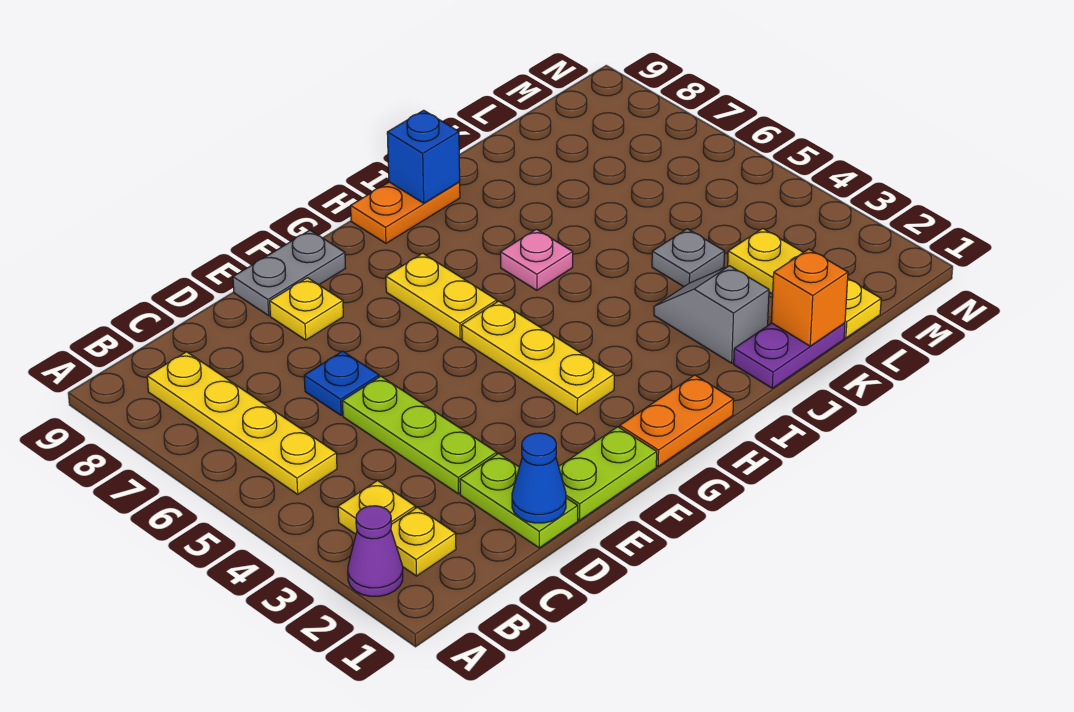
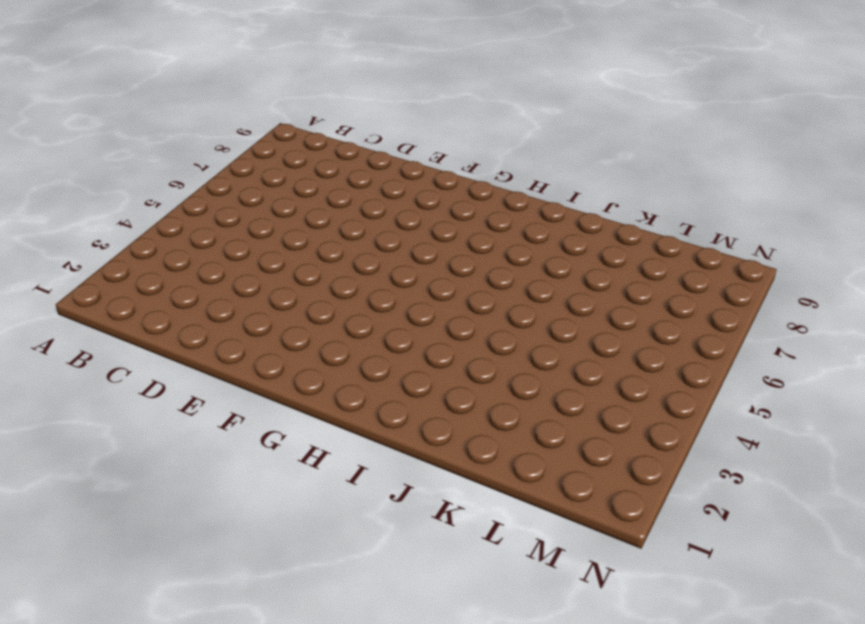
none -> purple 1x1 cone [348,506,403,596]
none -> yellow 1x1 plate [391,507,456,576]
none -> yellow 1x1 plate [338,480,415,534]

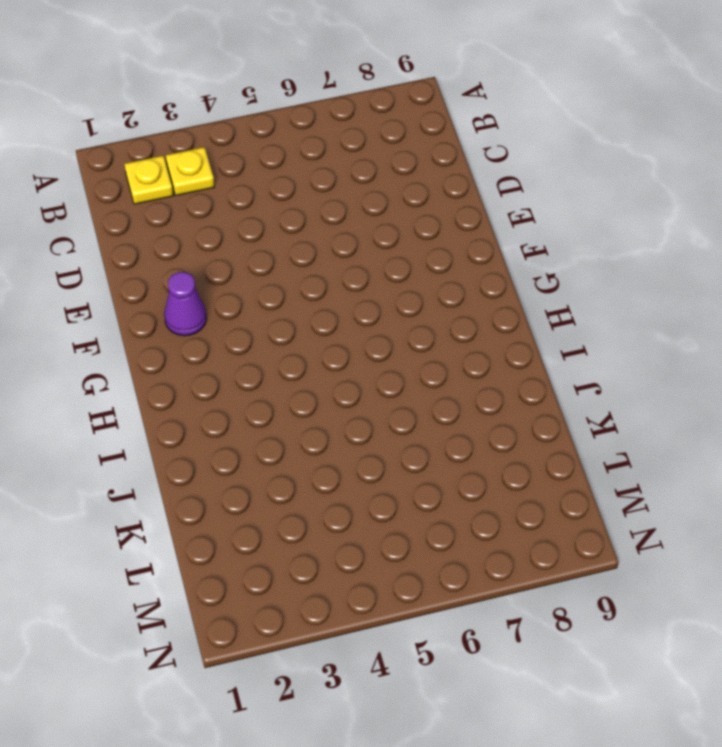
purple 1x1 cone [164,272,207,336] -> purple 1x1 cone moved to [348,506,403,596]
none -> yellow 1x4 plate [147,352,337,494]
none -> lime 1x2 plate [460,453,578,548]
none -> lime 1x3 plate [342,376,497,494]

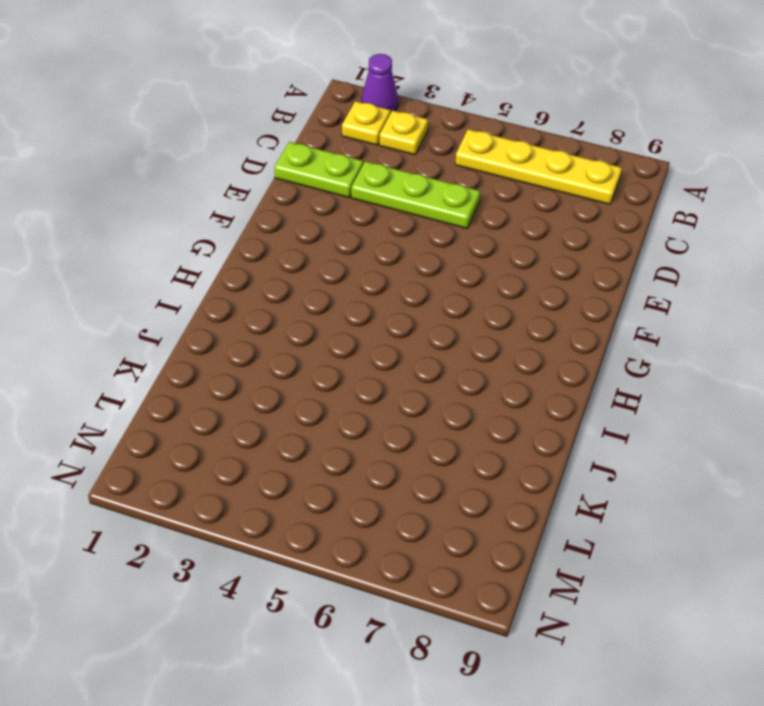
none -> blue 1x1 plate [304,351,379,415]
none -> lime 1x2 plate [559,427,657,520]
none -> yellow 1x1 plate [270,278,343,340]

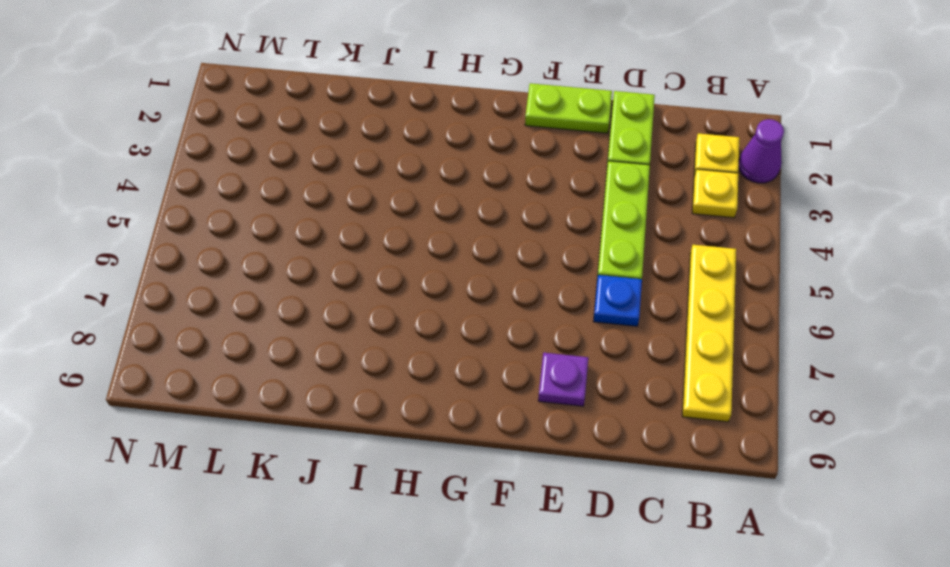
purple 1x1 plate [538,353,588,406] -> yellow 1x1 plate [270,278,343,340]
none -> grey 1x2 plate [233,230,345,316]
none -> orange 1x2 plate [620,375,734,466]
none -> yellow 1x3 plate [462,301,614,415]

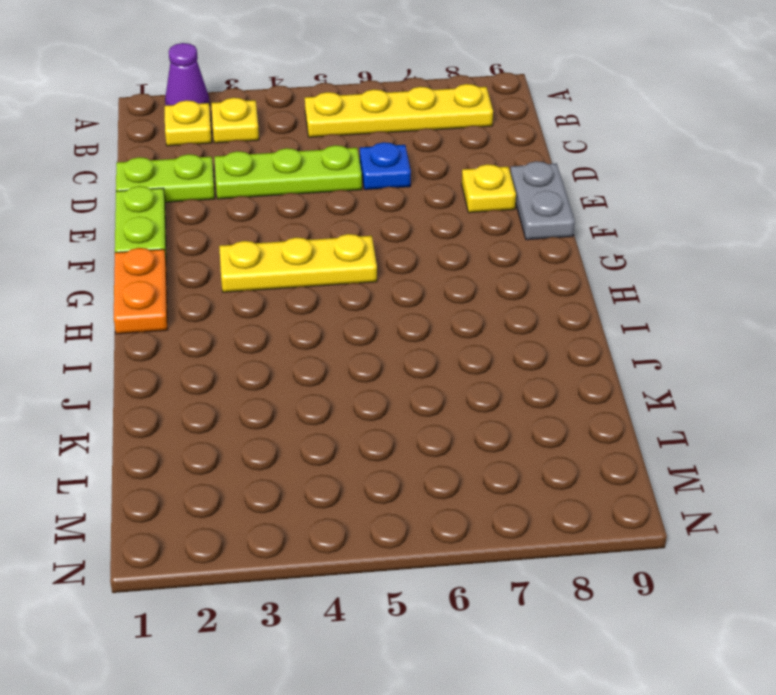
none -> yellow 1x2 plate [386,253,497,339]
none -> orange 1x2 plate [351,182,460,243]
none -> pink 1x1 plate [500,229,573,290]

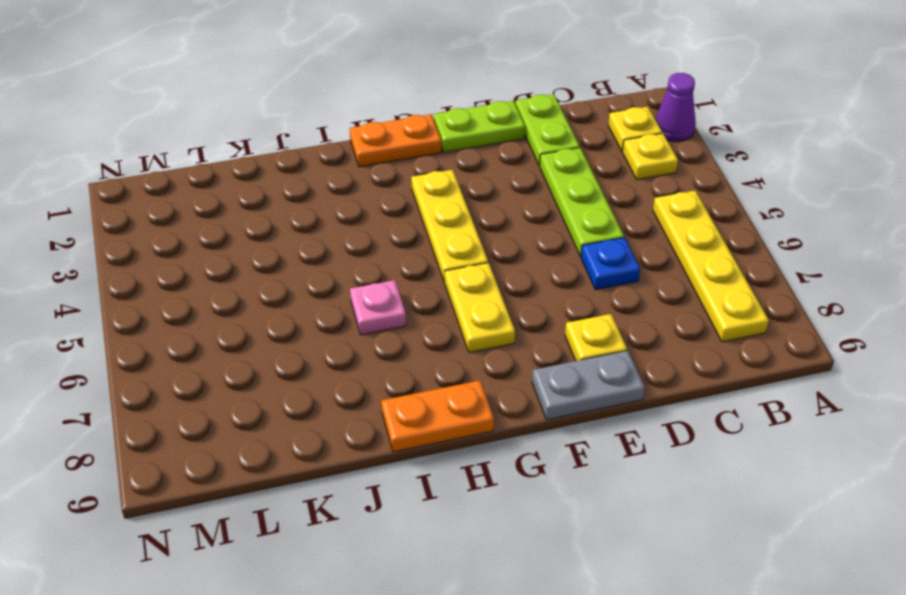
none -> purple 1x2 plate [734,323,845,388]
none -> grey 1x2 slope [654,266,769,363]
none -> grey 1x1 plate [652,229,725,287]

